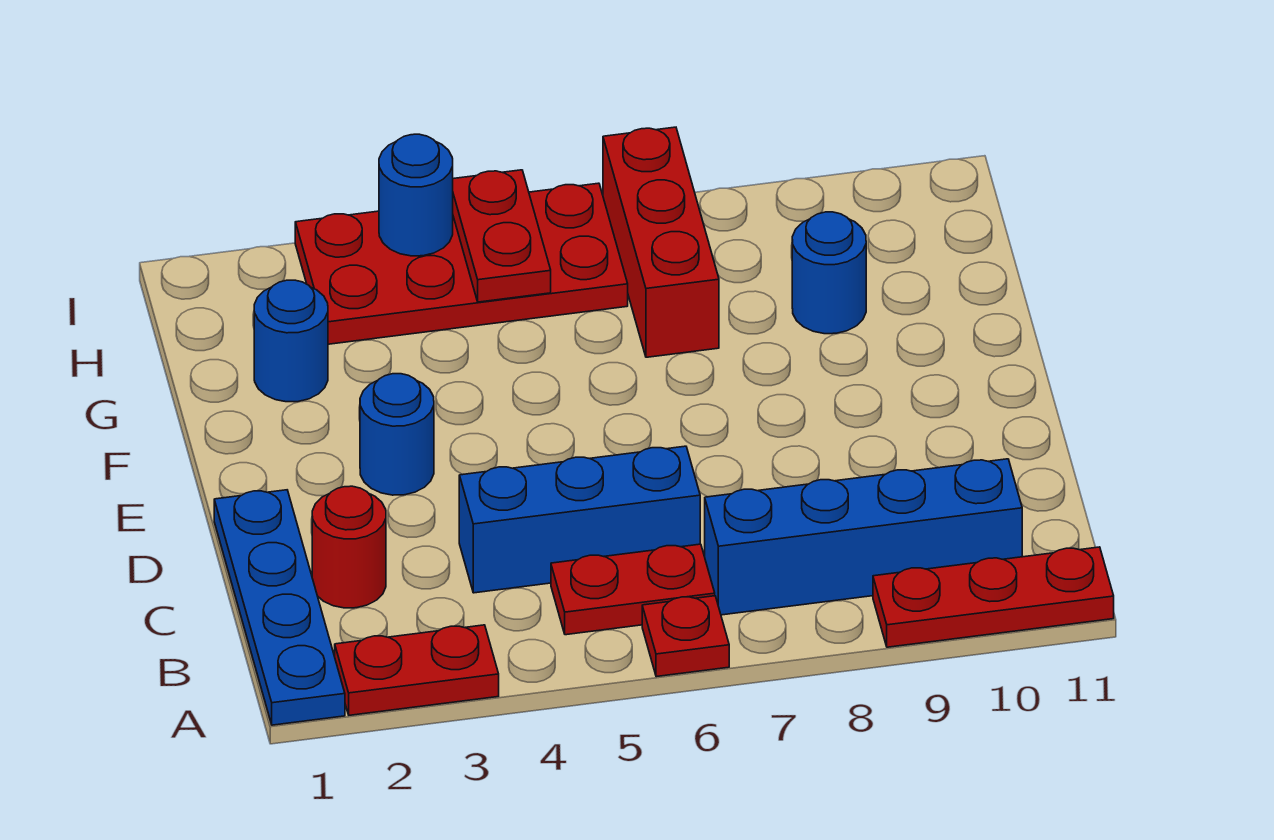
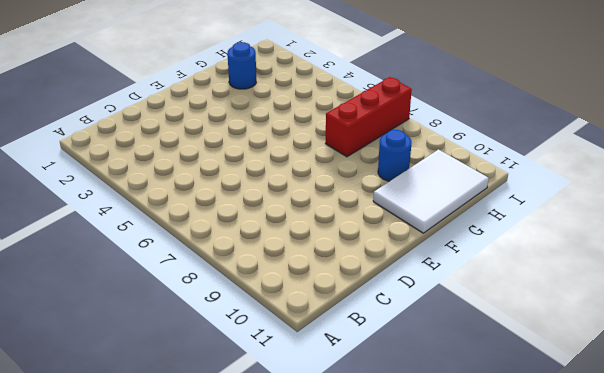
white 2x3 tile [373,149,489,233] -> none
none -> blue 1x4 plate [214,490,345,725]
none -> red 1x2 plate [335,625,499,715]
none -> red 1x1 plate [642,596,729,677]

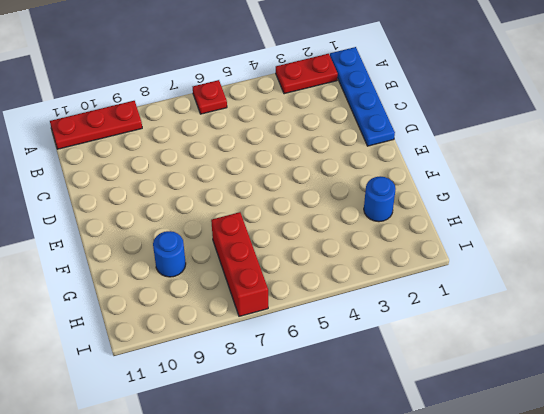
none -> red 1x2 plate [551,544,715,635]
none -> blue 1x4 brick [705,459,1022,615]
none -> red 1x1 round brick [312,486,386,608]

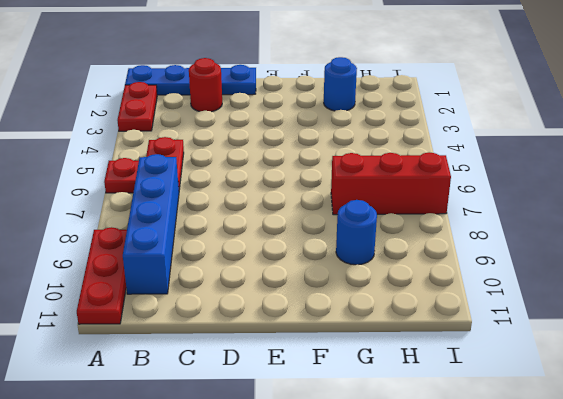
none -> blue 1x3 brick [459,446,700,593]
none -> blue 1x1 round brick [360,374,434,495]
none -> red 2x4 plate [295,183,628,344]

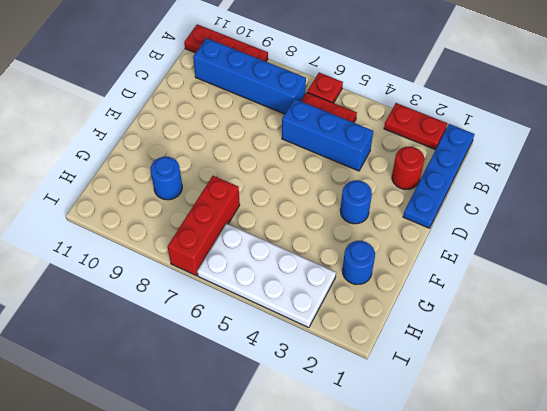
white 2x4 plate [197,224,336,328] -> red 2x4 plate [295,183,628,344]
none -> red 1x2 plate [453,170,551,302]
none -> blue 1x1 round brick [379,134,453,256]

